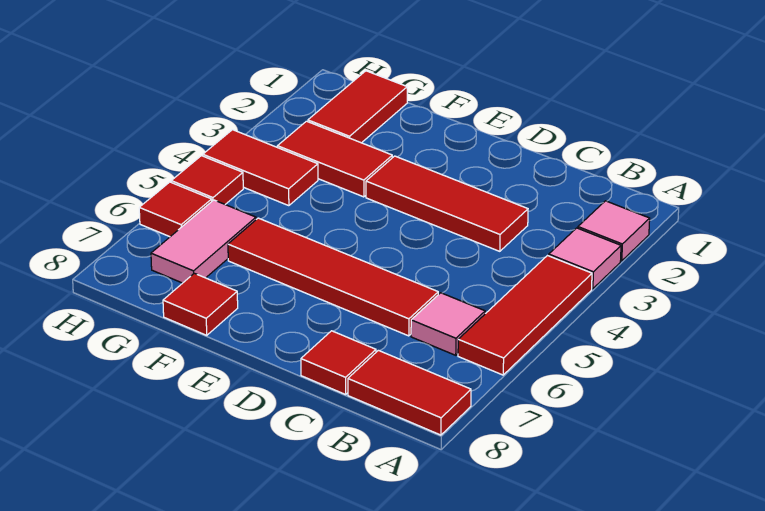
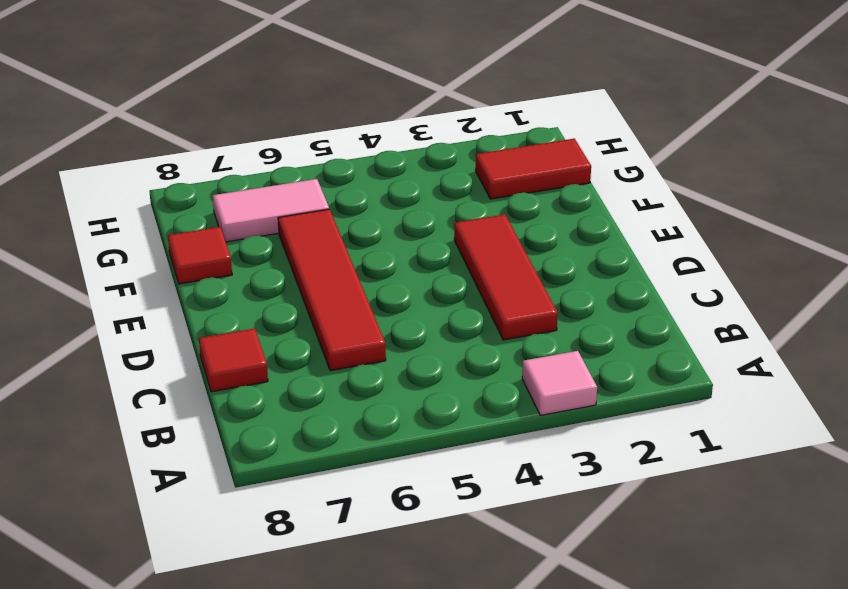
none -> pink 1x1 tile [578,201,650,261]
none -> red 1x3 tile [458,256,592,375]
none -> red 1x2 tile [348,350,471,435]

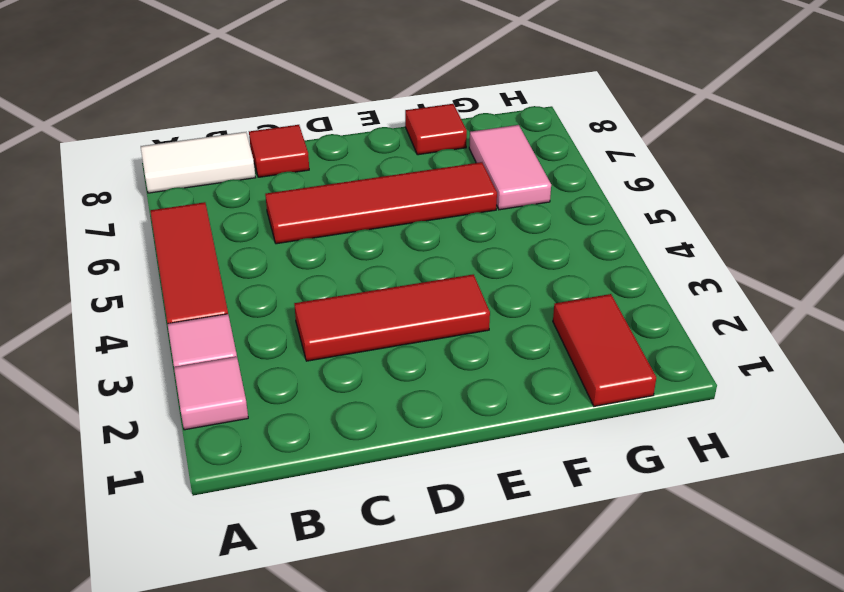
white 1x2 tile [141,132,255,193] -> red 1x2 tile [348,350,471,435]
none -> pink 1x1 tile [411,293,485,355]
none -> red 1x2 tile [277,121,392,197]
none -> red 1x2 tile [203,130,318,206]

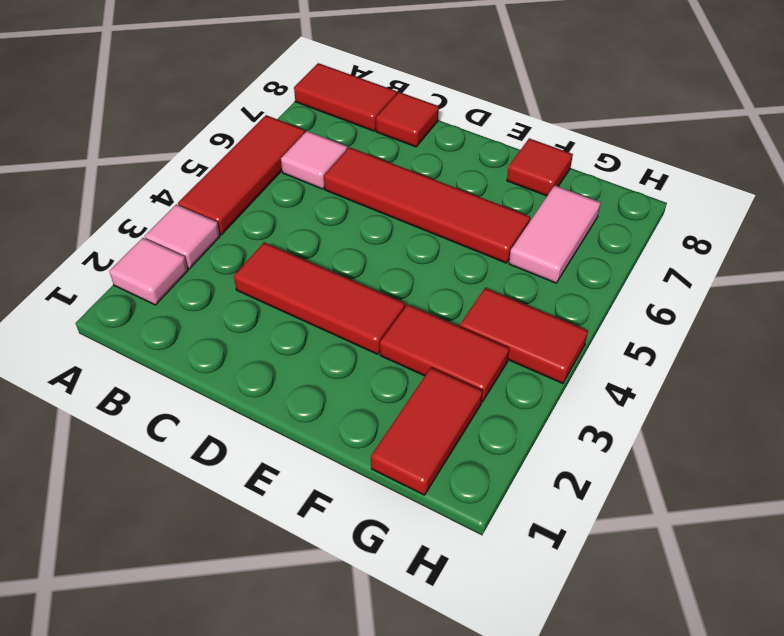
none -> red 1x1 tile [171,156,243,204]
none -> red 1x1 tile [139,182,212,237]

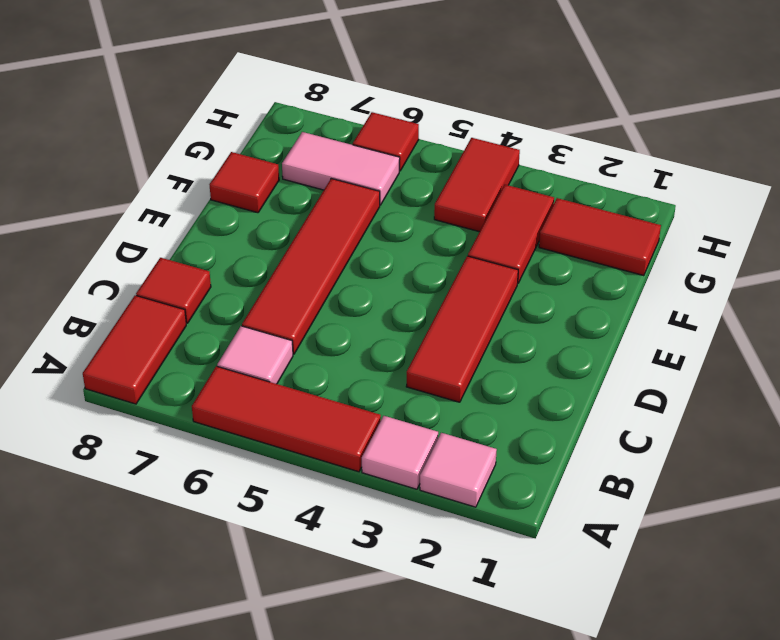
none -> red 1x1 tile [171,156,243,204]

